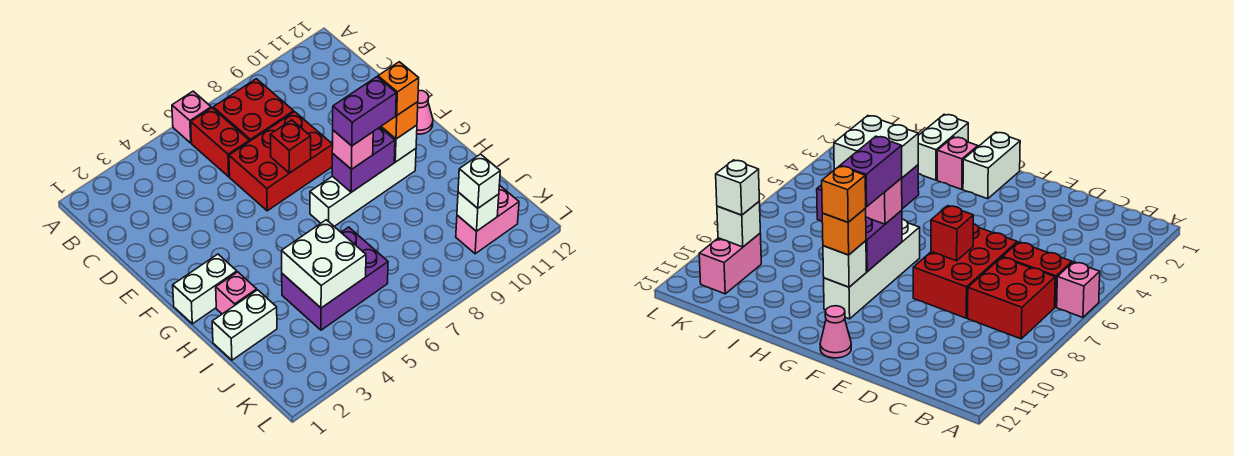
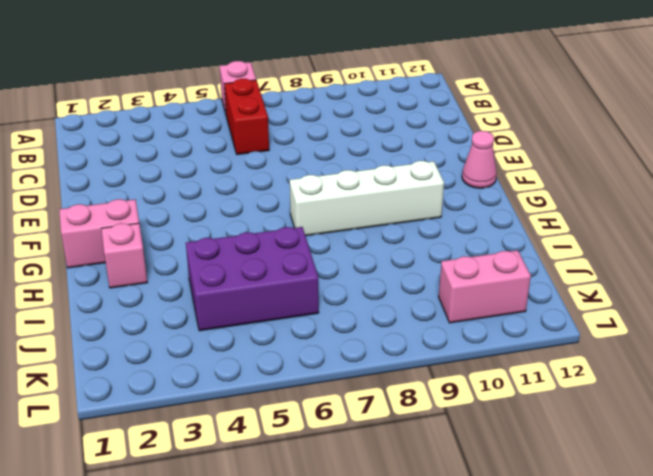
pink 1x2 brick [59,199,139,268] -> white 1x2 brick [173,254,237,324]
none -> red 2x2 brick [213,79,294,141]
none -> red 2x3 brick [229,112,333,211]
none -> white 1x2 brick [212,290,277,360]

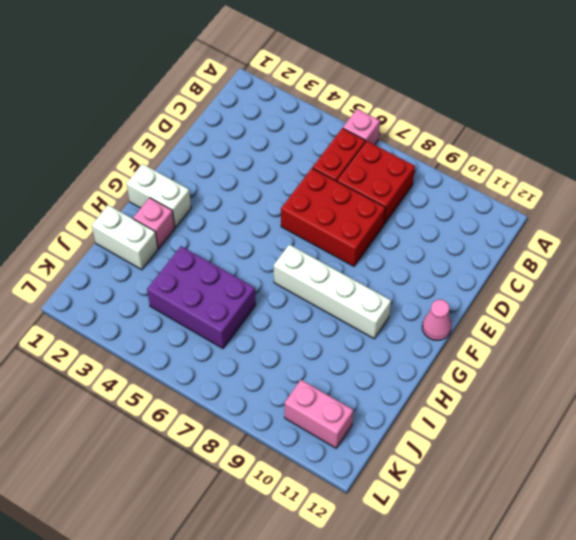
none -> red 1x1 brick [270,120,311,173]
none -> purple 1x2 brick [332,127,395,192]
none -> white 1x1 brick [380,125,417,162]

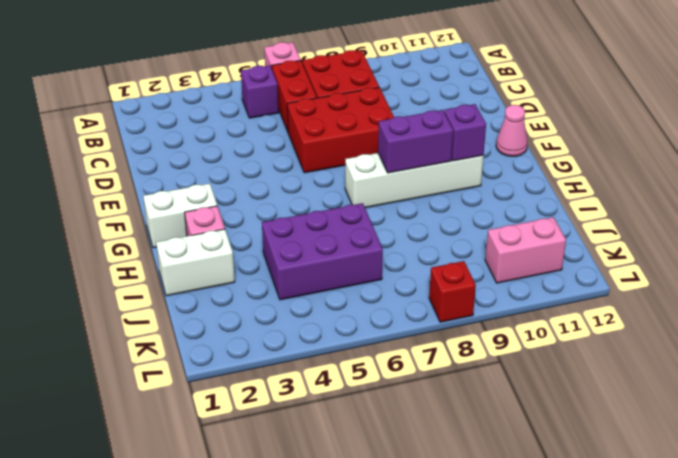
purple 1x1 brick [241,66,279,118] -> none
purple 1x1 brick [444,104,486,161] -> white 1x1 brick [380,125,417,162]
red 1x1 brick [429,261,476,322] -> red 1x1 brick moved to [270,120,311,173]
none -> white 2x2 brick [282,220,366,308]
none -> white 1x1 brick [457,192,499,231]
none -> pink 1x1 brick [332,130,373,169]

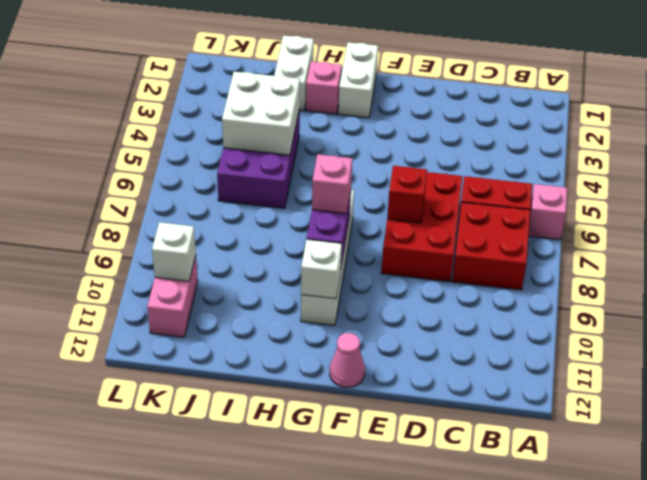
none -> orange 1x1 brick [381,102,418,139]
none -> white 1x1 brick [458,154,500,208]
none -> purple 1x2 brick [333,77,396,146]

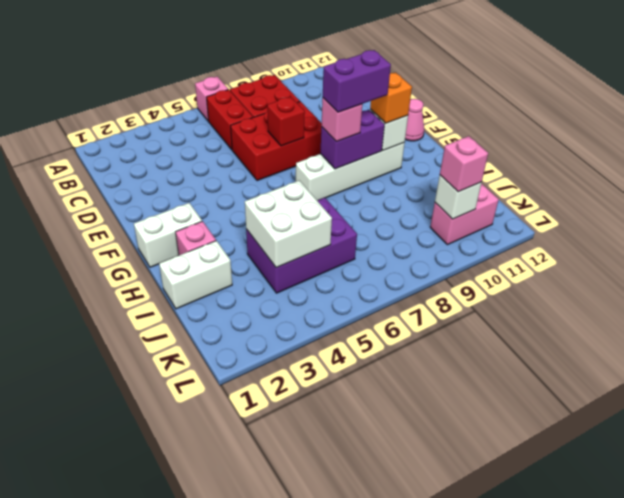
pink 1x1 brick [440,136,488,192] -> white 1x1 brick [458,154,500,208]
none -> orange 1x1 brick [378,62,419,115]

